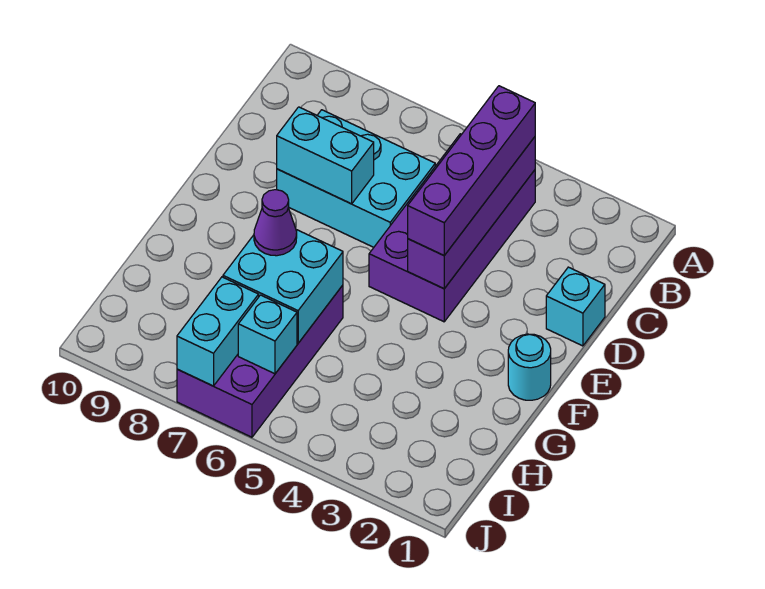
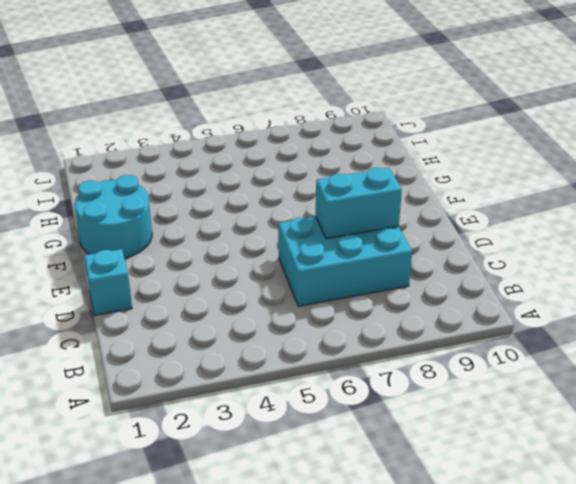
cyan 2x2 round brick [74,175,152,258] -> cyan 1x1 round brick [508,334,551,400]
none -> purple 2x4 brick [369,134,535,322]
none -> purple 2x4 brick [177,285,343,437]
none -> purple 1x4 brick [408,137,535,289]

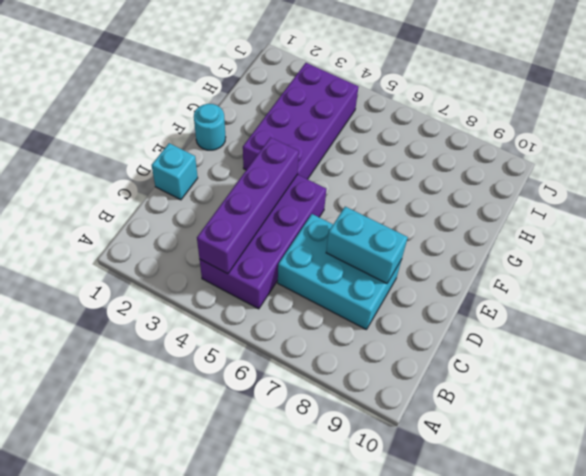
purple 2x4 brick [243,63,359,179] -> purple 2x4 brick moved to [177,285,343,437]
none -> cyan 2x2 brick [223,230,343,343]
none -> cyan 1x1 brick [238,295,297,374]
none -> cyan 1x2 brick [177,277,259,386]

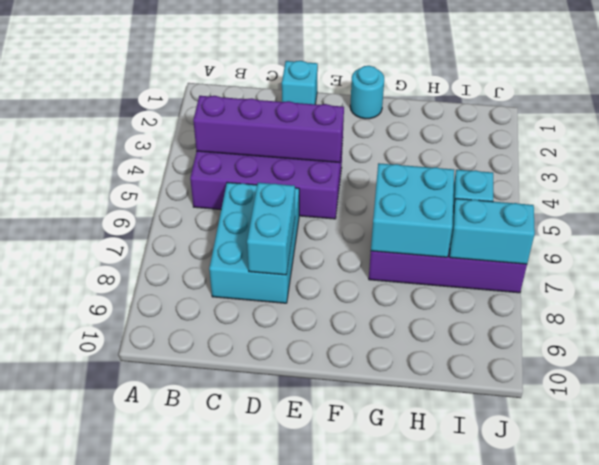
none -> purple 1x4 brick [408,86,535,255]
none -> purple 1x1 cone [254,190,297,256]

